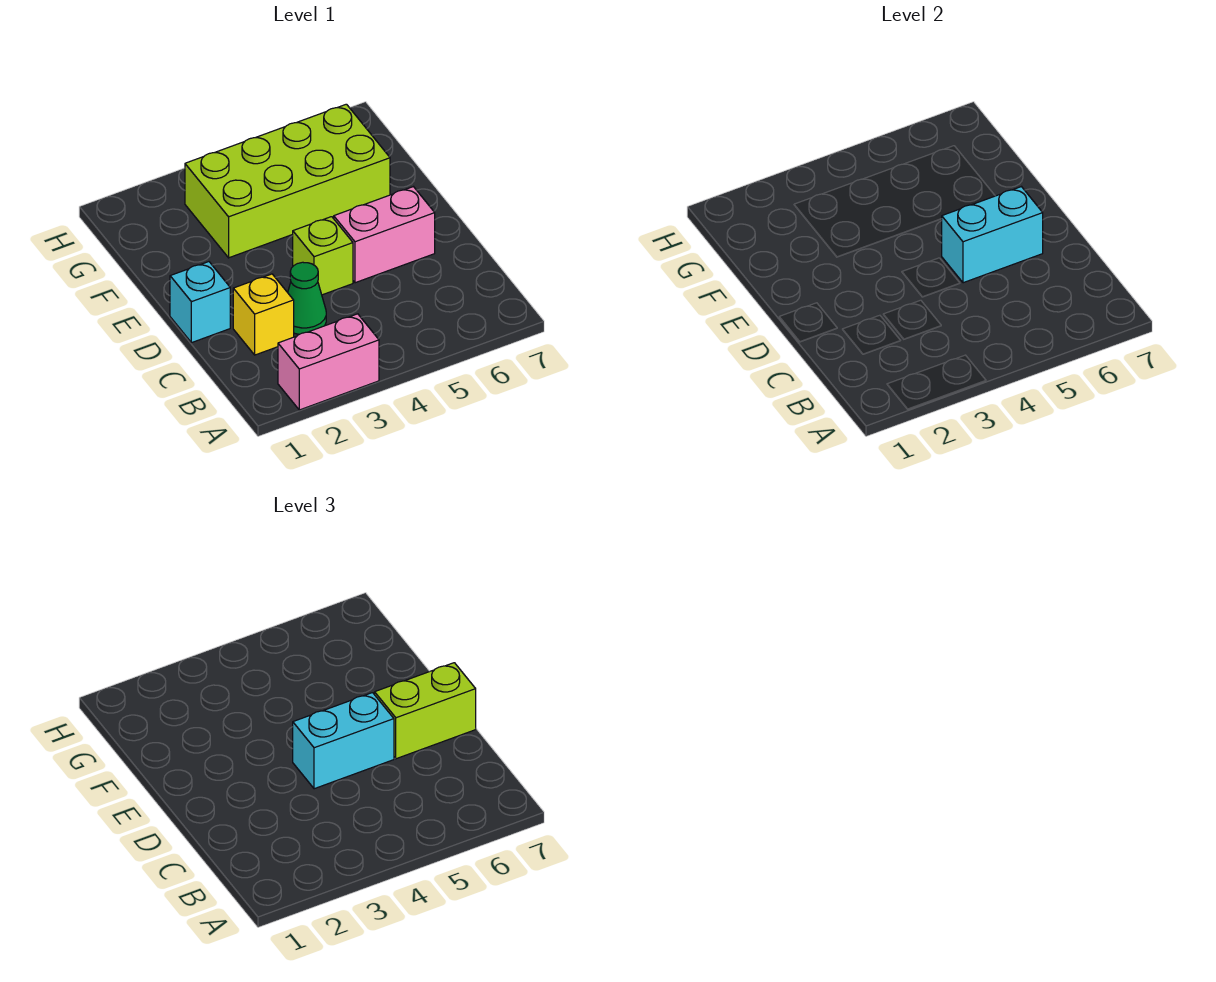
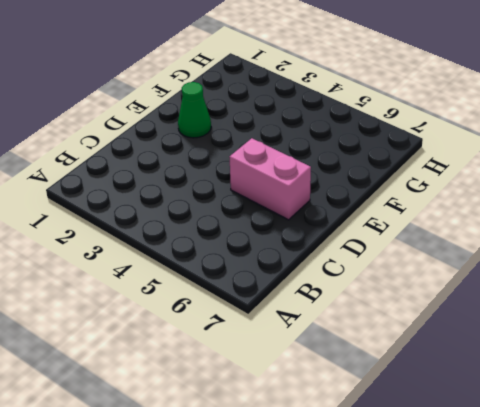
green 1x1 cone [178,82,211,138] -> green 1x1 cone moved to [288,262,326,334]
none -> pink 1x2 brick [278,314,379,410]
none -> yellow 1x1 brick [233,274,294,355]

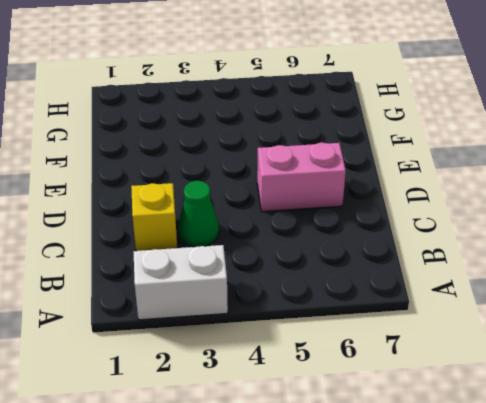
white 1x2 brick [134,245,228,320] -> pink 1x2 brick [278,314,379,410]
none -> cyan 1x1 brick [170,262,230,343]
none -> lime 1x1 brick [293,217,353,295]

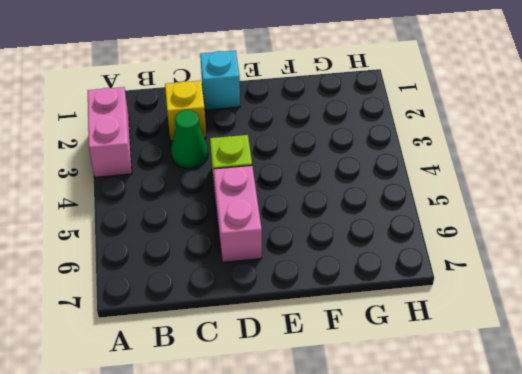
none -> lime 2x4 brick [185,104,390,258]
none -> cyan 1x2 brick [942,187,1043,283]

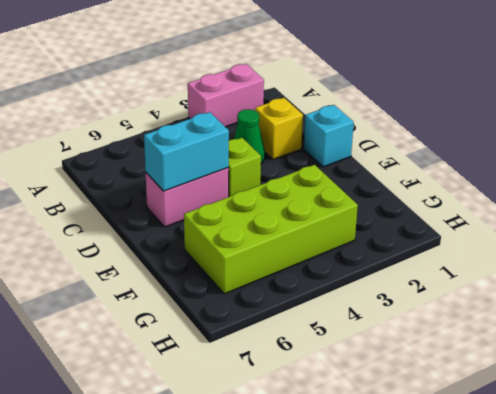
none -> cyan 1x2 brick [293,693,394,789]
none -> lime 1x2 brick [375,663,476,759]

